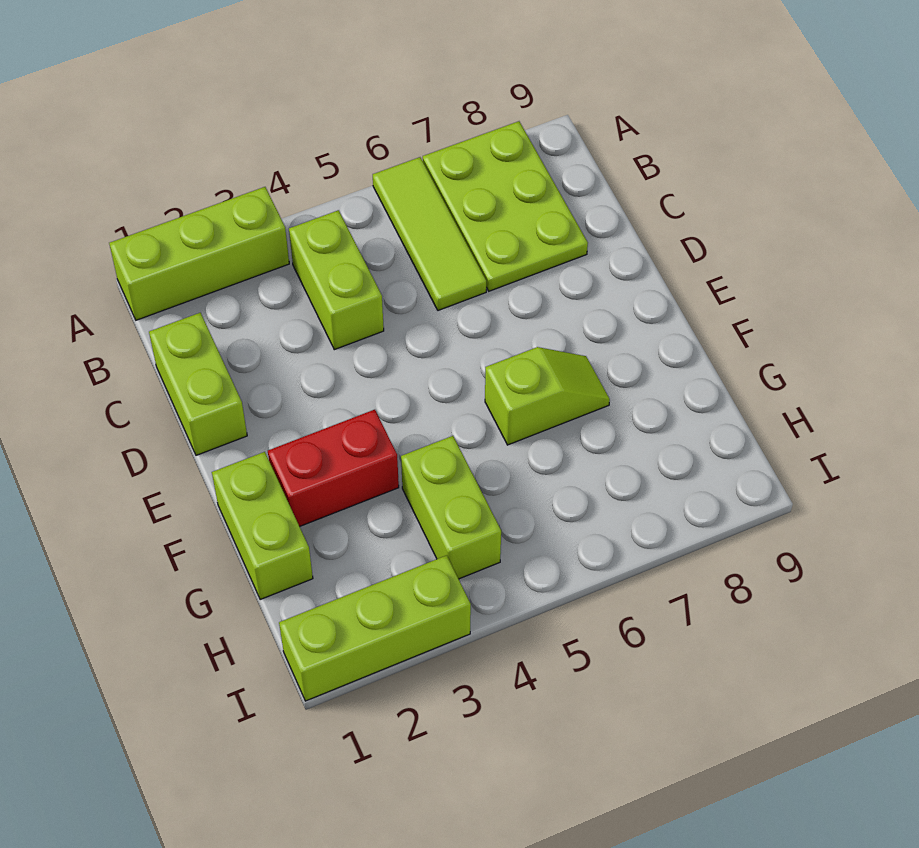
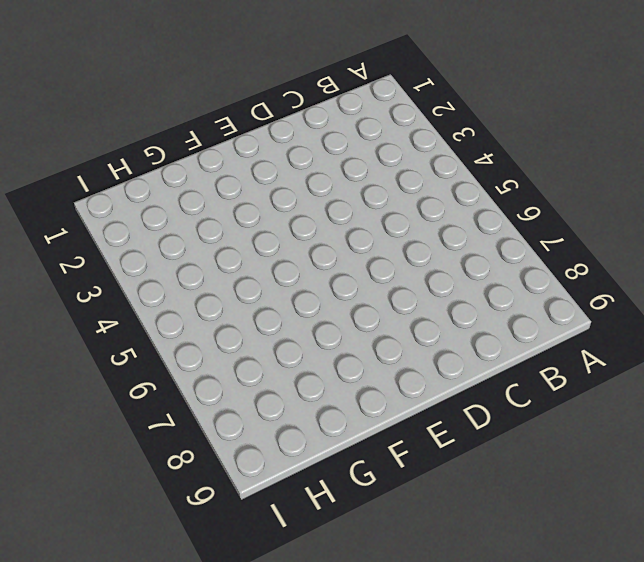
none -> lime 1x3 brick [109,187,289,320]
none -> lime 1x3 tile [373,157,486,311]

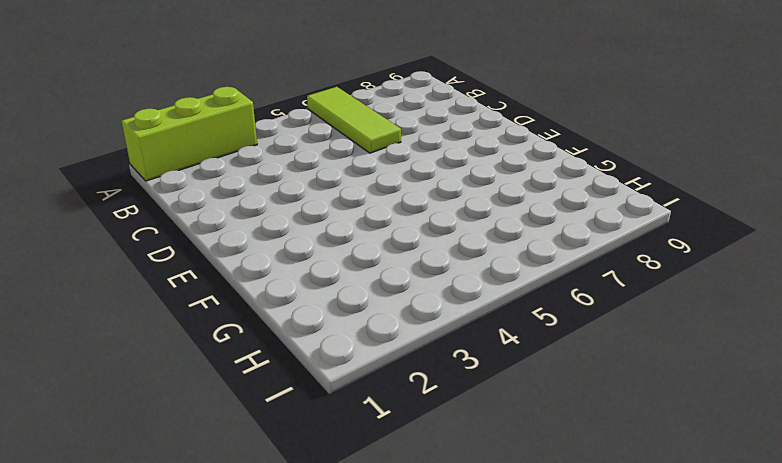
none -> lime 2x3 plate [423,121,588,291]
none -> lime 1x2 brick [289,210,384,350]

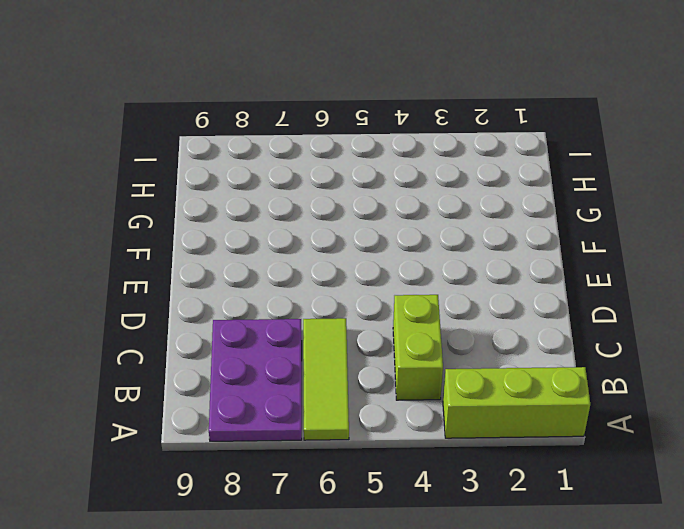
purple 2x3 plate [209,319,302,441] -> lime 2x3 plate [423,121,588,291]
none -> lime 1x2 brick [149,313,247,455]
none -> lime 1x2 brick [212,452,313,600]

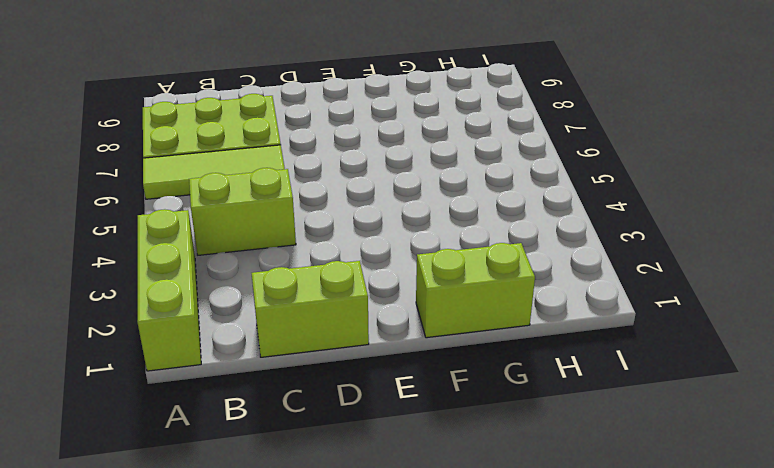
none -> red 1x2 brick [268,410,399,527]
none -> lime 1x2 slope [485,347,610,445]

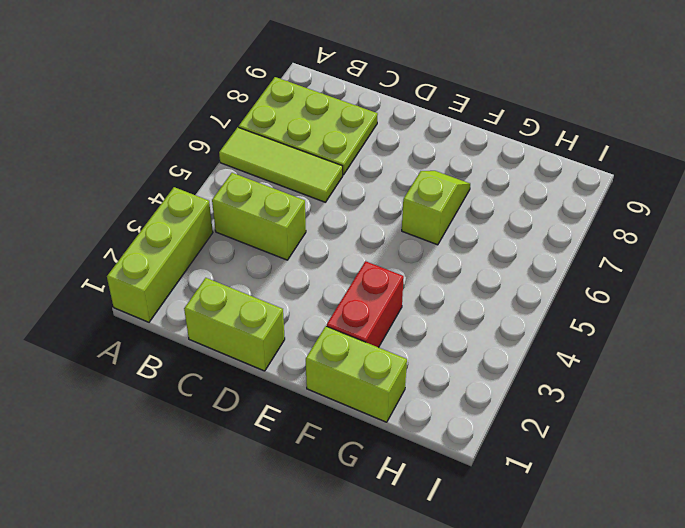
none -> lime 1x2 brick [401,436,501,579]
none -> lime 1x3 brick [279,555,471,701]

